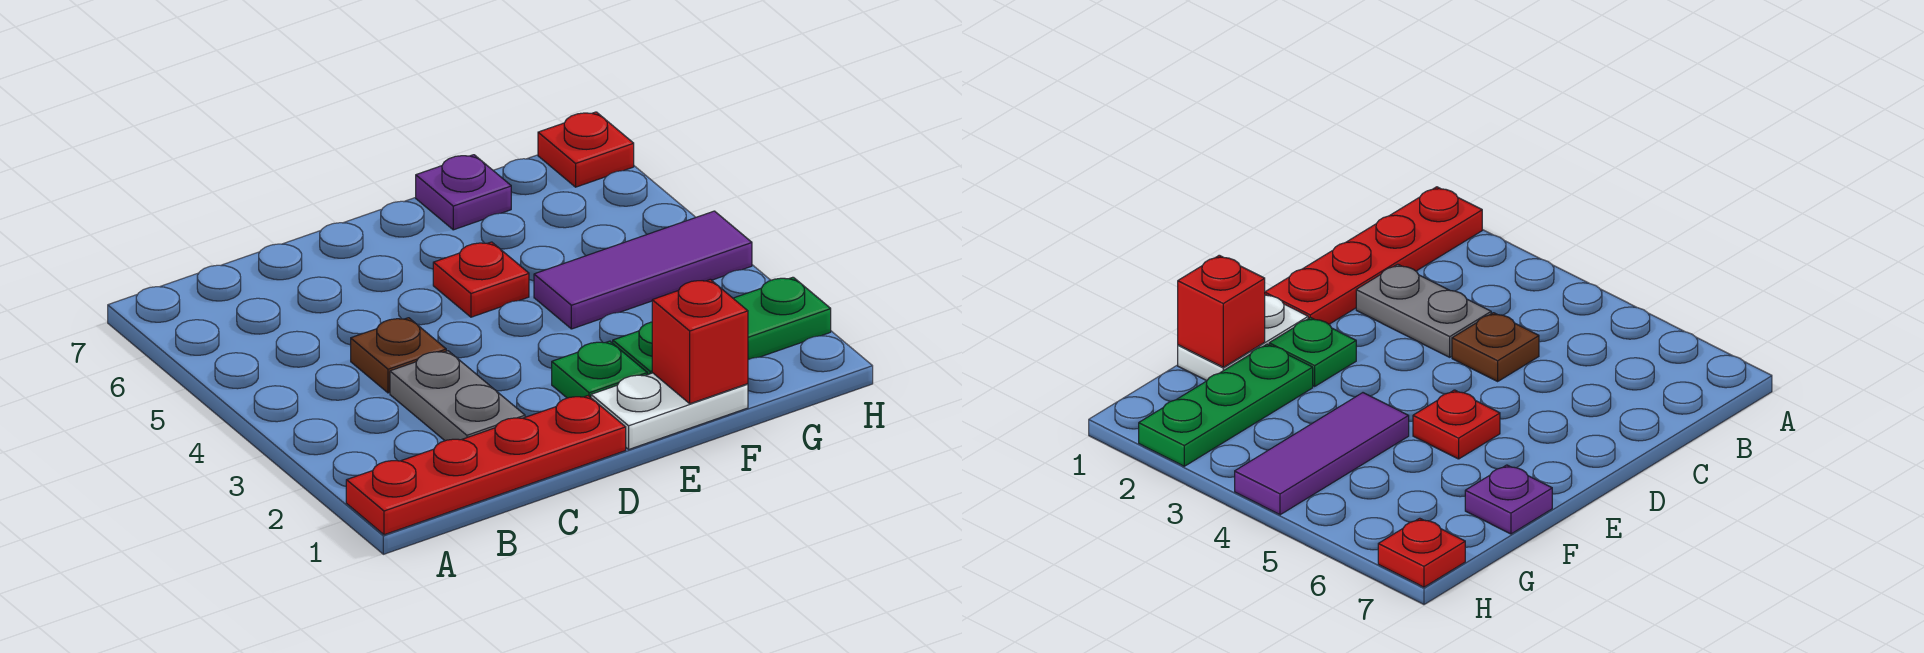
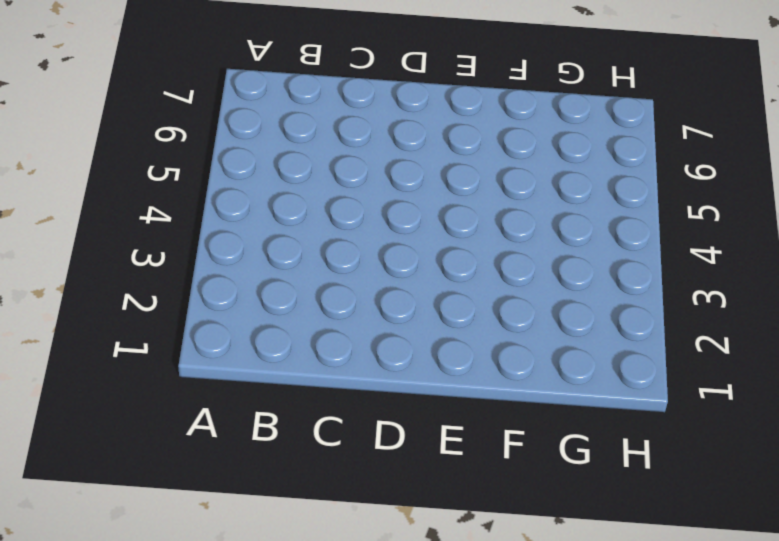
none -> red 1x4 plate [346,396,626,535]
none -> grey 1x2 plate [390,351,525,441]

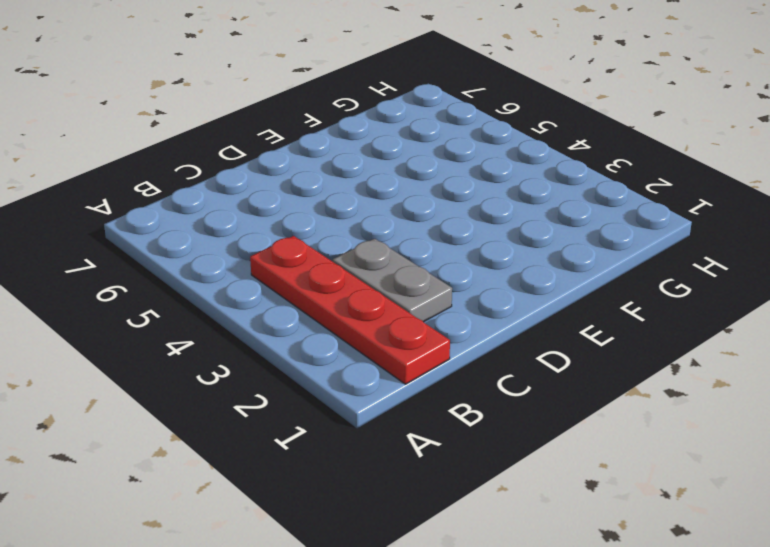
red 1x4 plate [250,236,450,384] -> red 1x4 plate turned to [346,396,626,535]
none -> brown 1x1 plate [351,318,446,393]
none -> white 1x2 plate [591,373,748,449]

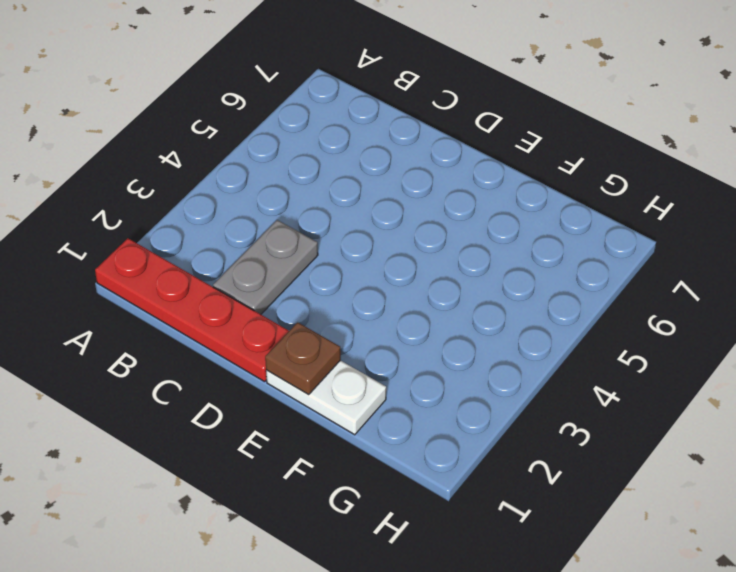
brown 1x1 plate [265,322,341,395] -> brown 1x1 plate moved to [351,318,446,393]
none -> green 1x1 plate [552,341,647,398]
none -> red 1x1 plate [433,242,529,317]

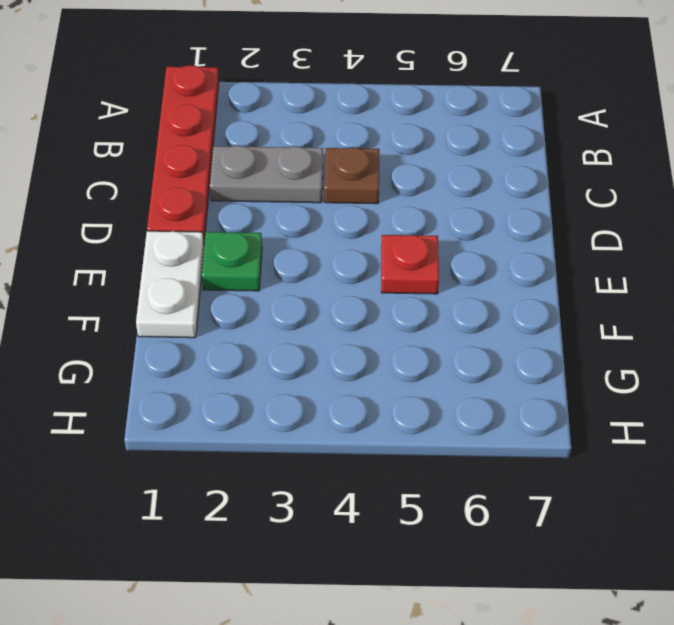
none -> green 1x3 plate [613,277,831,375]
none -> purple 1x3 tile [534,211,752,329]

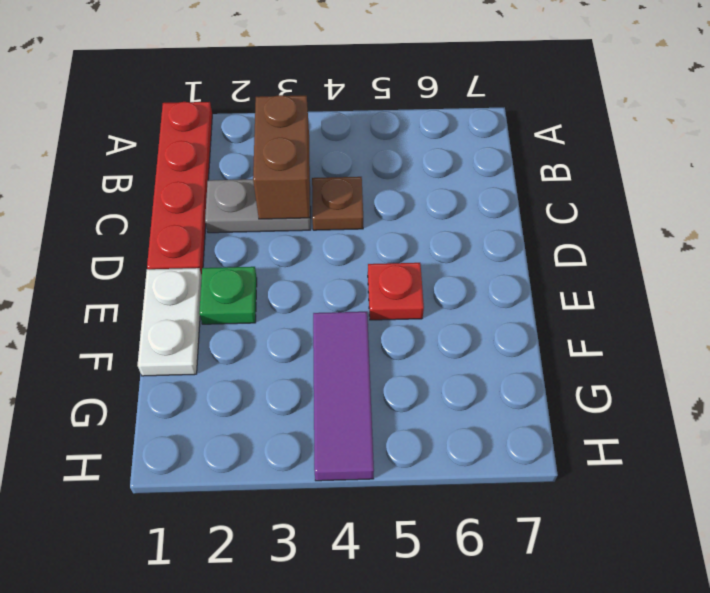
brown 1x2 brick [253,95,310,219] -> none
none -> green 1x3 plate [613,277,831,375]
none -> purple 1x1 plate [416,155,511,230]

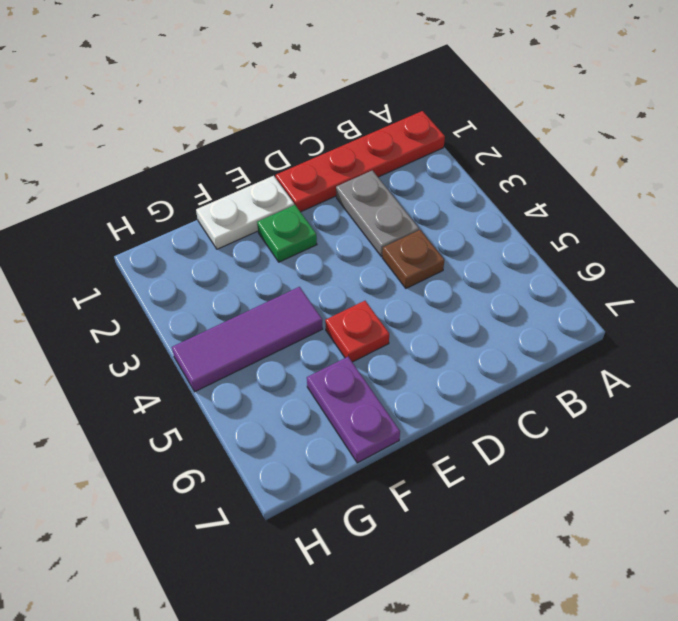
purple 1x2 plate [307,357,400,463] -> purple 1x1 plate [416,155,511,230]
none -> green 1x3 plate [613,277,831,375]
none -> red 1x1 plate [538,112,634,187]

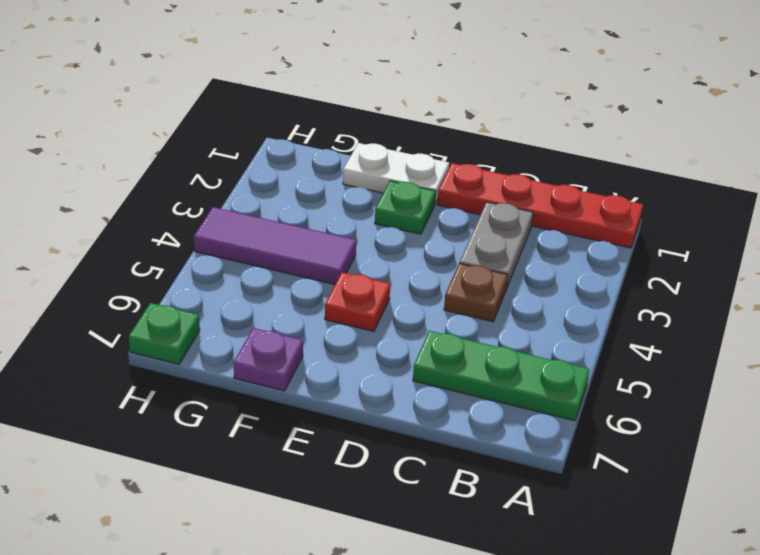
green 1x3 plate [413,331,589,421] -> green 1x3 plate moved to [613,277,831,375]
green 1x1 plate [129,303,200,364] -> red 1x1 plate [538,112,634,187]
none -> red 1x1 brick [652,279,748,404]

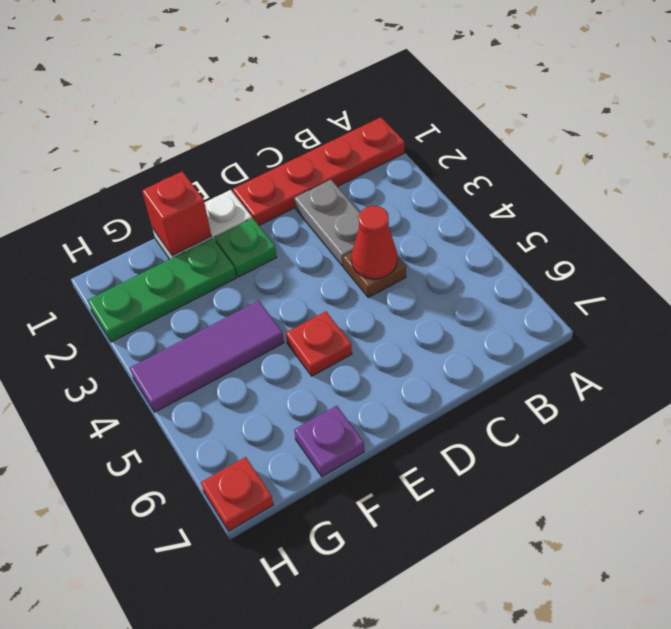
red 1x1 cone [352,206,397,279] -> none

